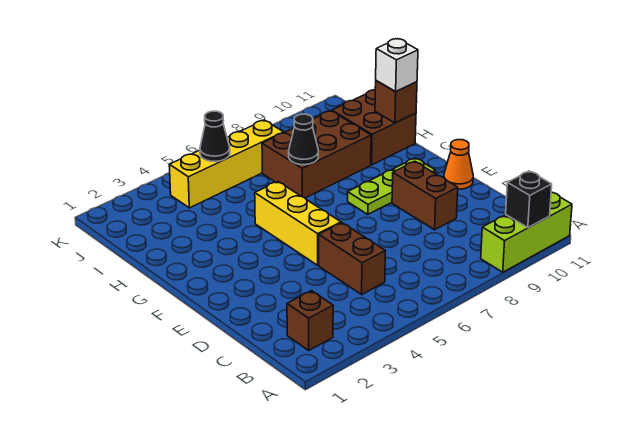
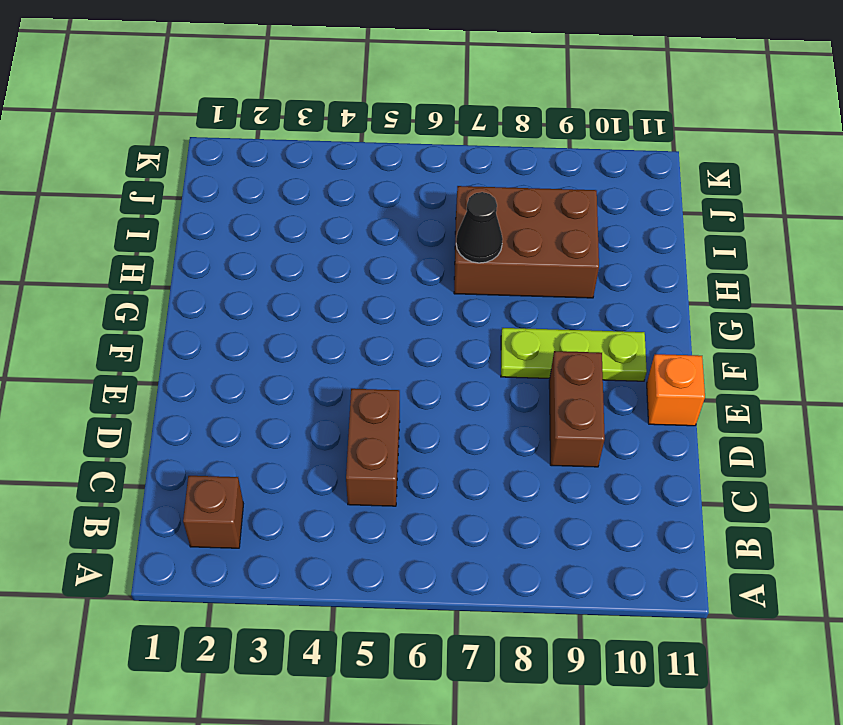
orange 1x1 brick [647,354,705,426] -> orange 1x1 cone [444,140,473,189]
none -> lime 1x3 brick [481,192,572,272]
none -> yellow 1x3 brick [255,182,341,265]
none -> brown 2x2 brick [332,90,416,165]

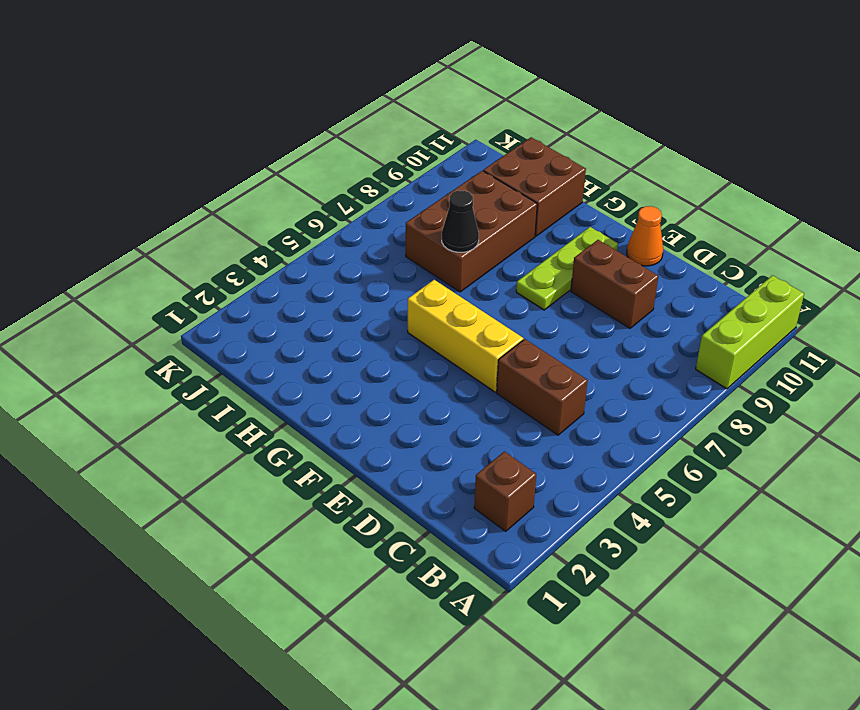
none -> yellow 1x4 brick [169,120,284,208]
none -> black 1x1 brick [506,171,552,228]
none -> brown 1x1 brick [375,81,417,123]

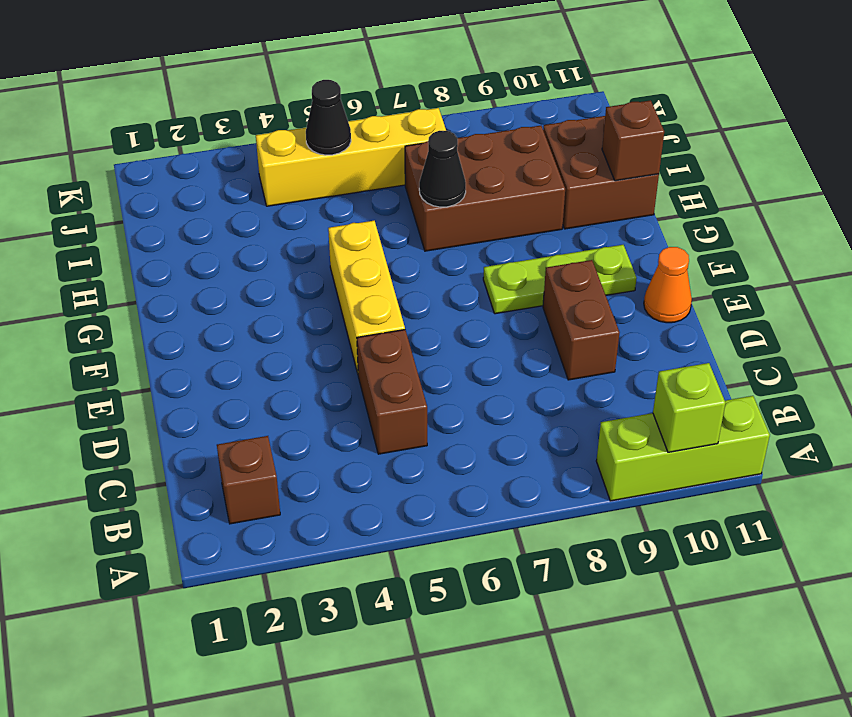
lime 1x1 brick [653,363,725,452] -> black 1x1 brick [506,171,552,228]
none -> white 1x1 brick [376,39,418,92]

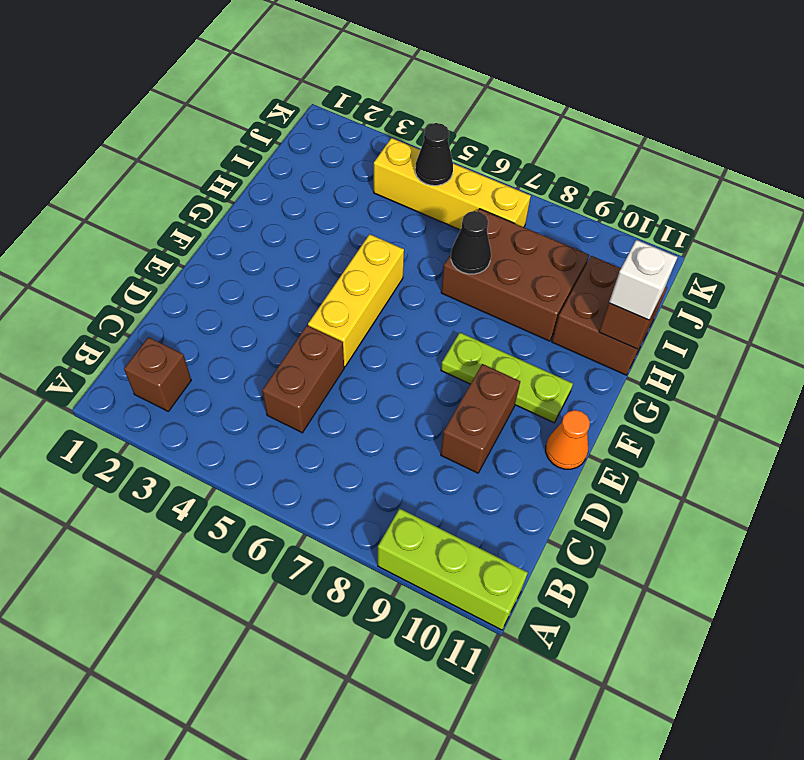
none -> black 1x1 brick [506,171,552,228]

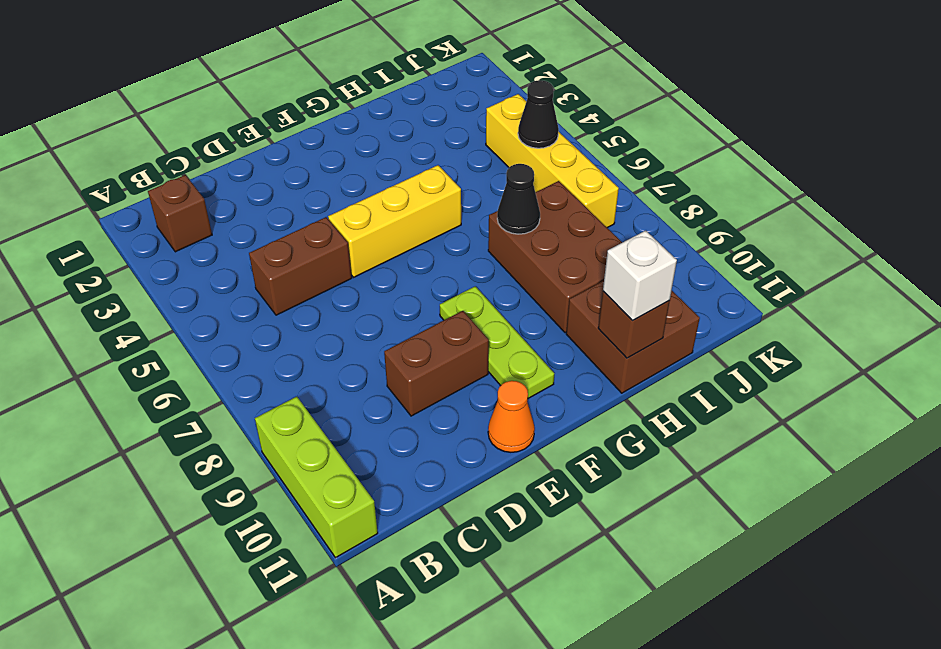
none -> black 1x1 brick [506,171,552,228]

